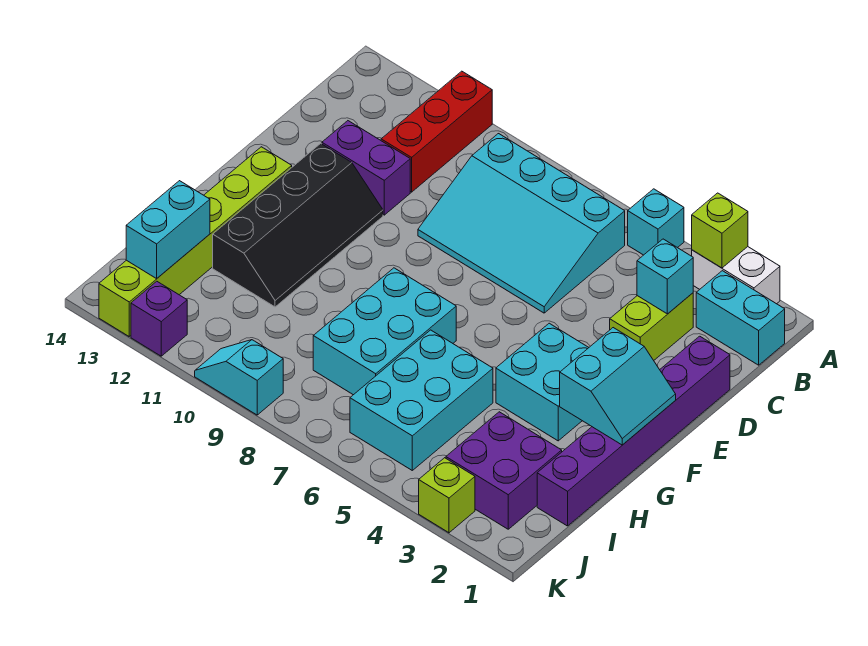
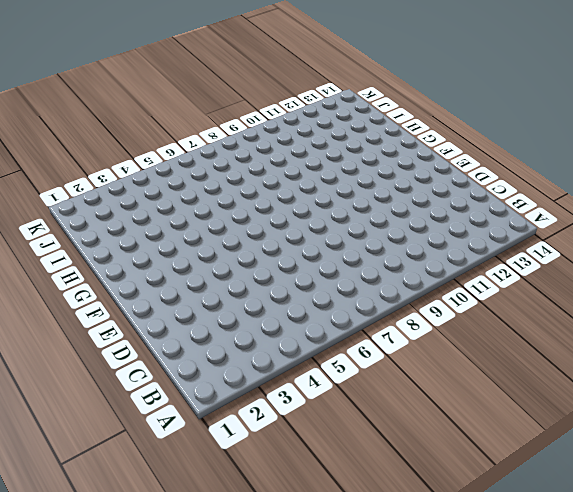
none -> white 1x2 brick [692,247,780,304]
none -> cyan 1x1 brick [628,189,684,255]
none -> red 1x3 brick [381,71,492,192]

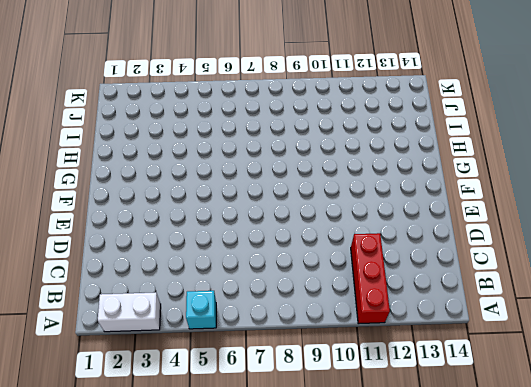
none -> cyan 1x2 brick [696,271,785,365]
none -> cyan 3x4 slope [418,134,625,313]
none -> lime 1x2 brick [610,293,693,360]

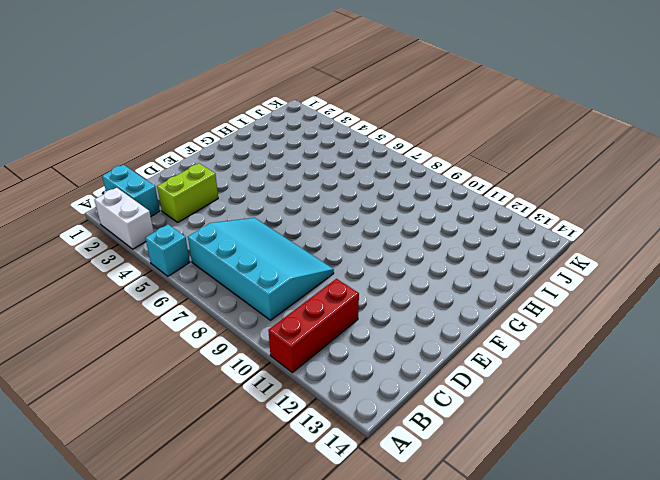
none -> purple 1x6 brick [537,336,730,526]
none -> purple 1x2 brick [322,121,410,215]
none -> black 2x4 slope [213,143,383,307]

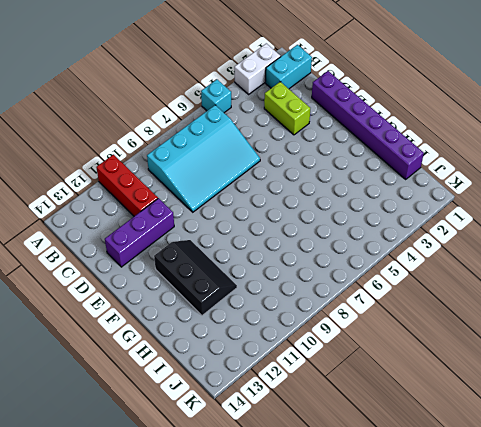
purple 1x3 brick [105,198,174,267] -> purple 1x2 brick [322,121,410,215]
black 2x3 slope [154,240,237,316] -> black 2x4 slope [213,143,383,307]
none -> cyan 2x2 brick [496,323,589,441]
none -> lime 1x6 brick [99,147,292,336]
none -> cyan 2x3 brick [313,268,456,395]

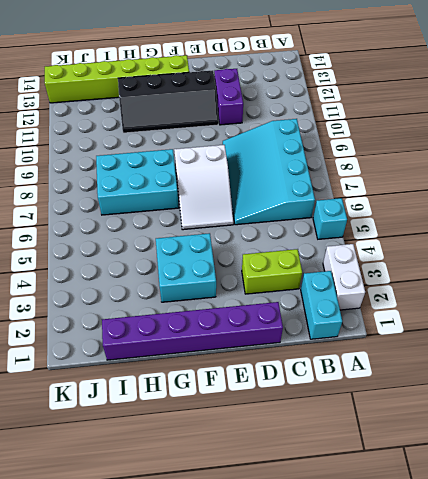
white 2x3 slope [174,145,234,230] -> none
none -> red 1x3 brick [381,71,492,192]
none -> cyan 2x3 brick [350,330,493,470]
none -> purple 2x2 brick [446,412,562,529]

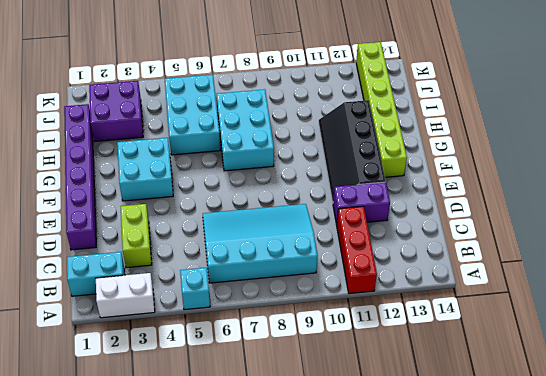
none -> lime 1x1 brick [419,458,475,533]
none -> cyan 1x2 slope [195,340,283,415]
none -> purple 1x1 brick [131,281,187,356]

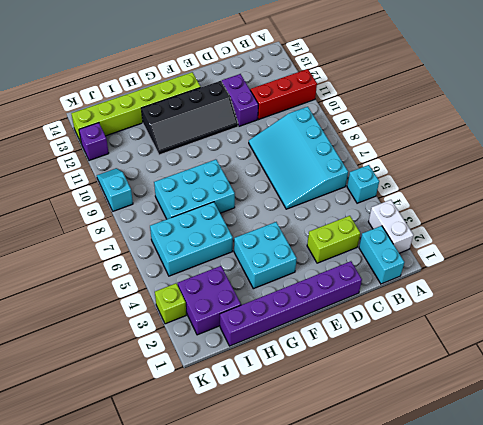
none -> lime 1x1 brick [692,193,748,268]
none -> cyan 1x1 brick [637,239,693,314]
none -> cyan 2x2 slope [560,328,676,445]

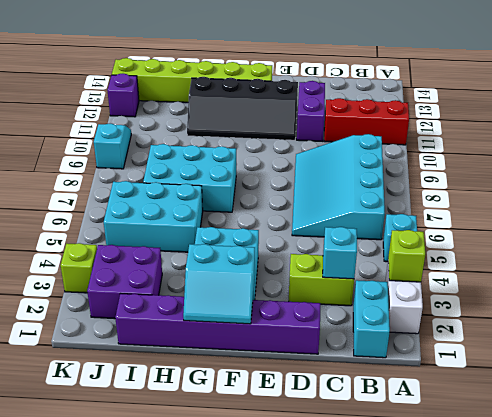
none -> cyan 1x2 brick [126,181,210,279]

